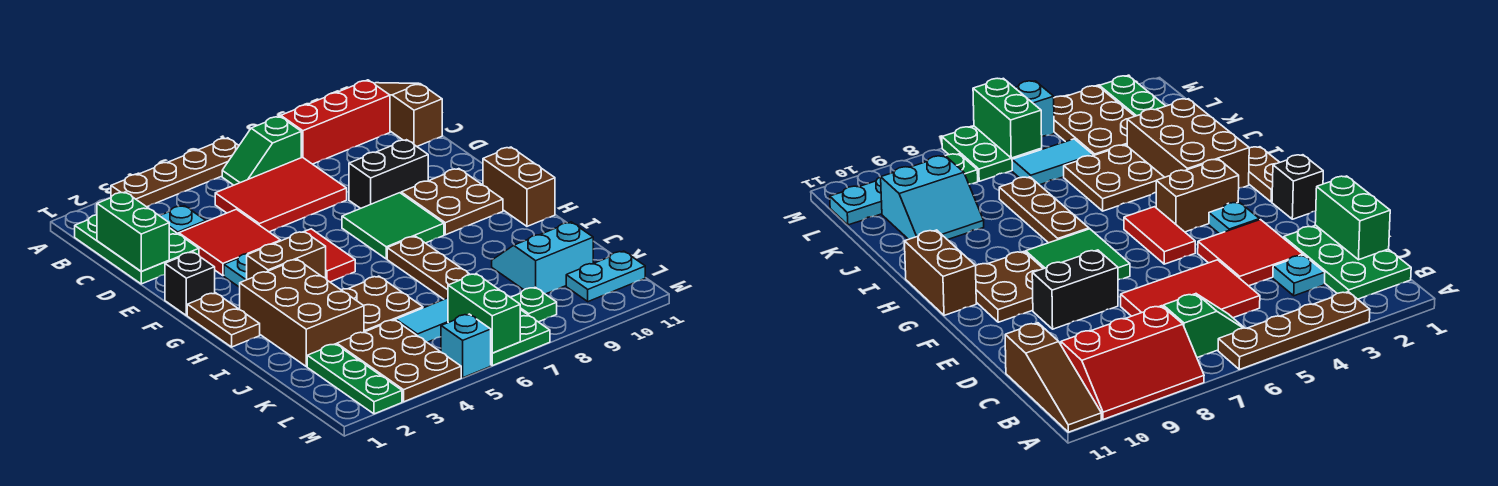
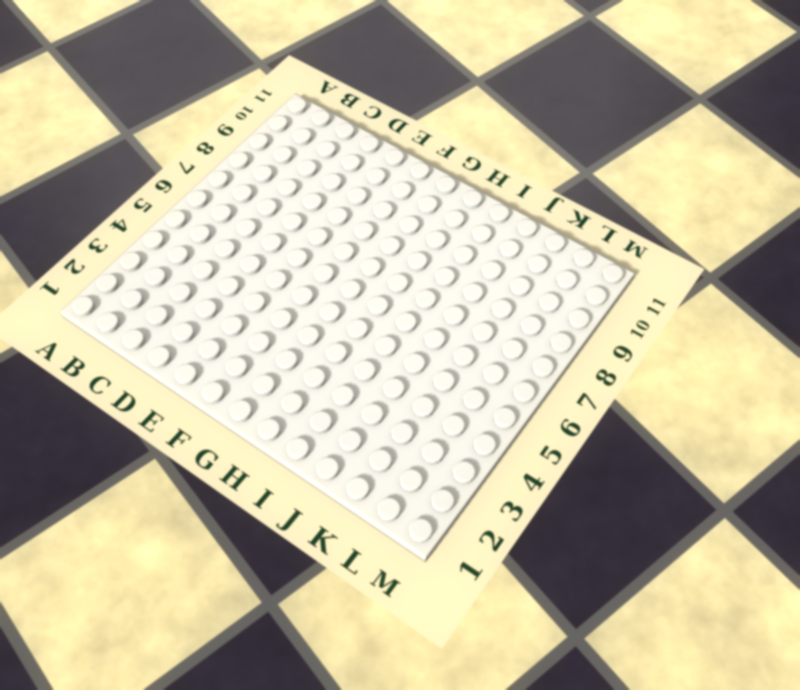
none -> brown 1x4 plate [111,138,239,207]
none -> red 2x3 slope [280,80,390,164]
none -> brown 1x3 slope [374,83,442,146]
none -> green 2x3 plate [75,215,199,284]

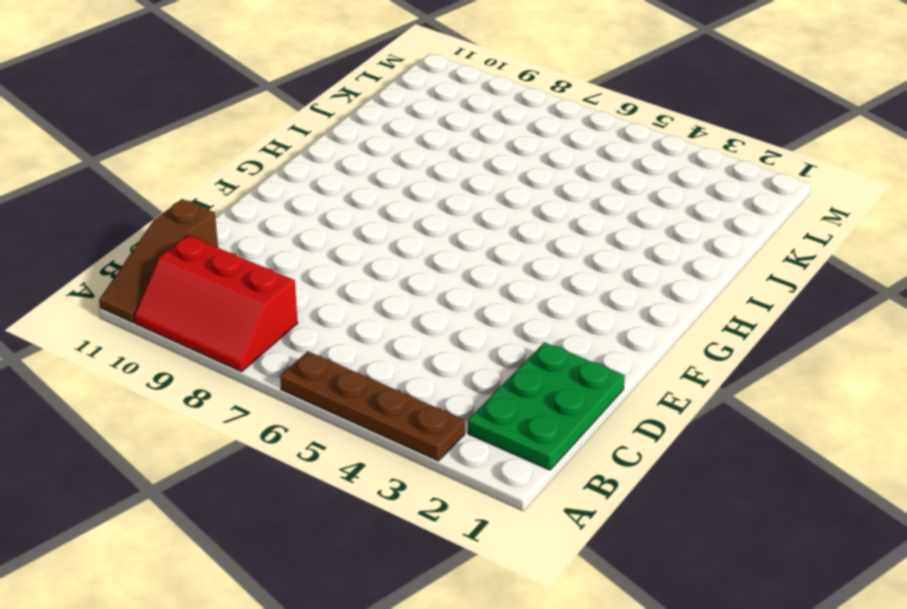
none -> green 1x2 slope [222,116,301,185]
none -> cyan 1x1 plate [160,206,206,234]
none -> red 2x3 tile [215,157,347,232]
none -> red 2x2 tile [179,209,281,276]

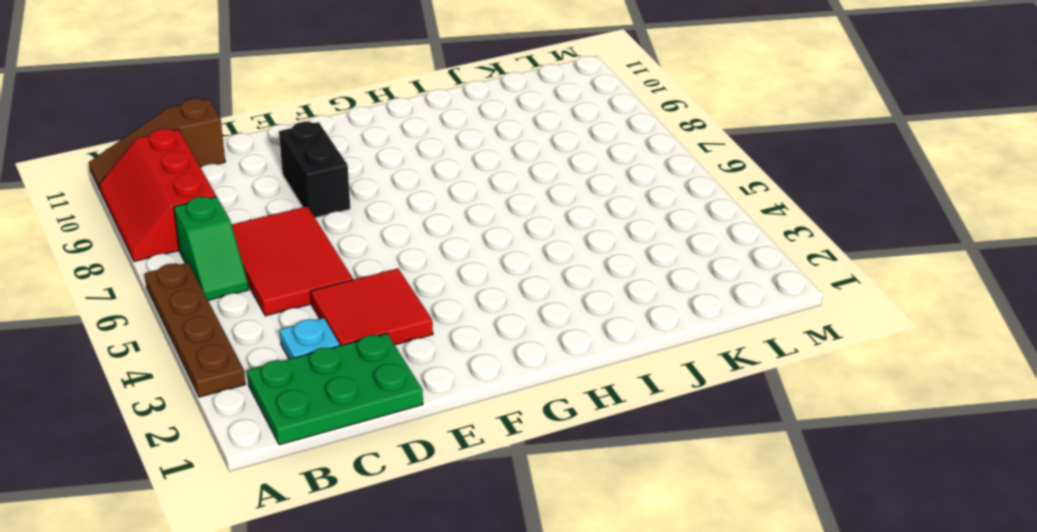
none -> black 1x1 brick [165,252,215,316]
none -> cyan 1x1 plate [224,254,248,287]
none -> red 1x2 tile [304,229,355,282]
none -> green 2x2 tile [342,193,444,259]

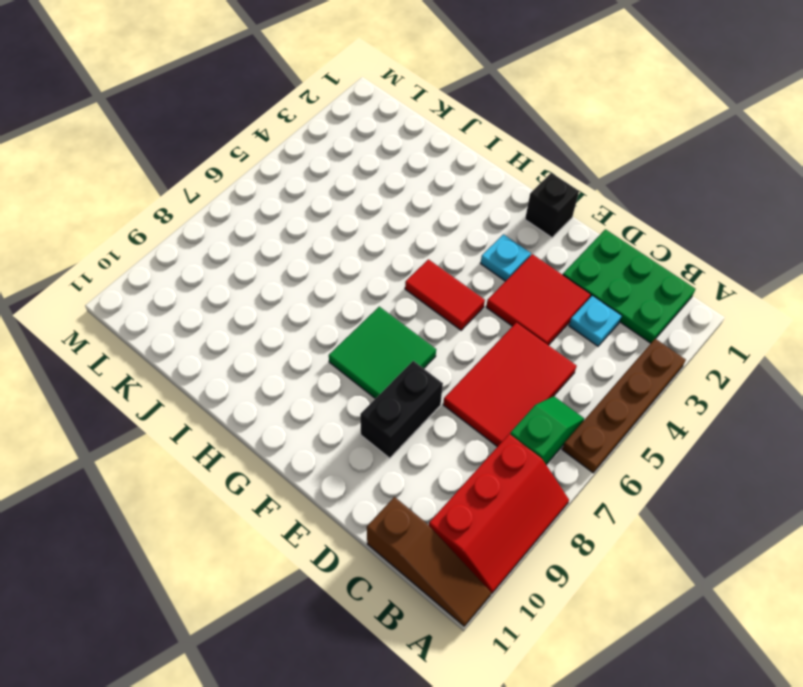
none -> brown 2x2 plate [401,169,503,235]
none -> brown 1x2 plate [187,293,260,347]
none -> brown 1x2 brick [247,232,326,280]
none -> brown 1x2 brick [483,147,555,226]

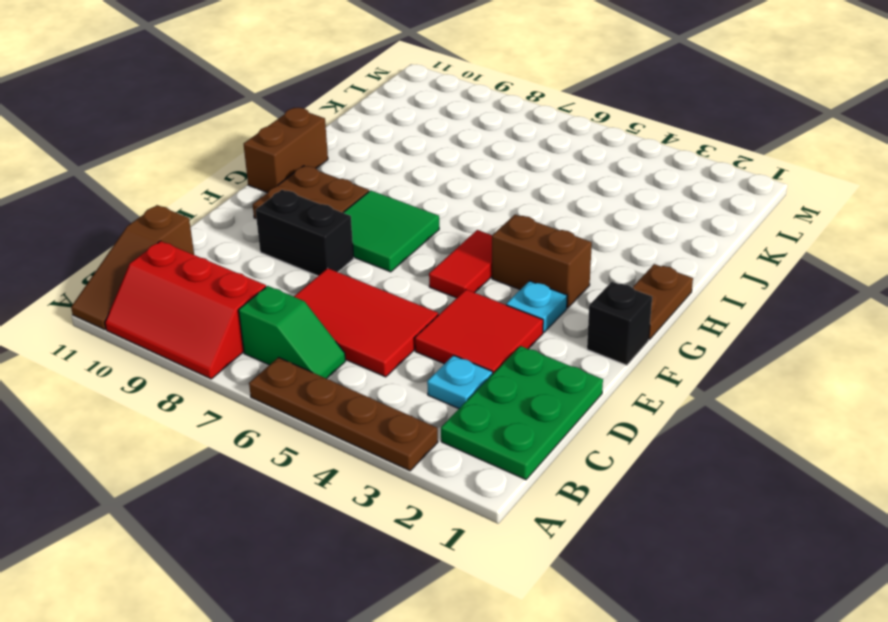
none -> brown 2x3 brick [240,259,364,367]
none -> brown 1x3 plate [387,236,470,299]
none -> brown 2x2 plate [342,276,423,332]
none -> cyan 2x2 slope [492,222,593,294]

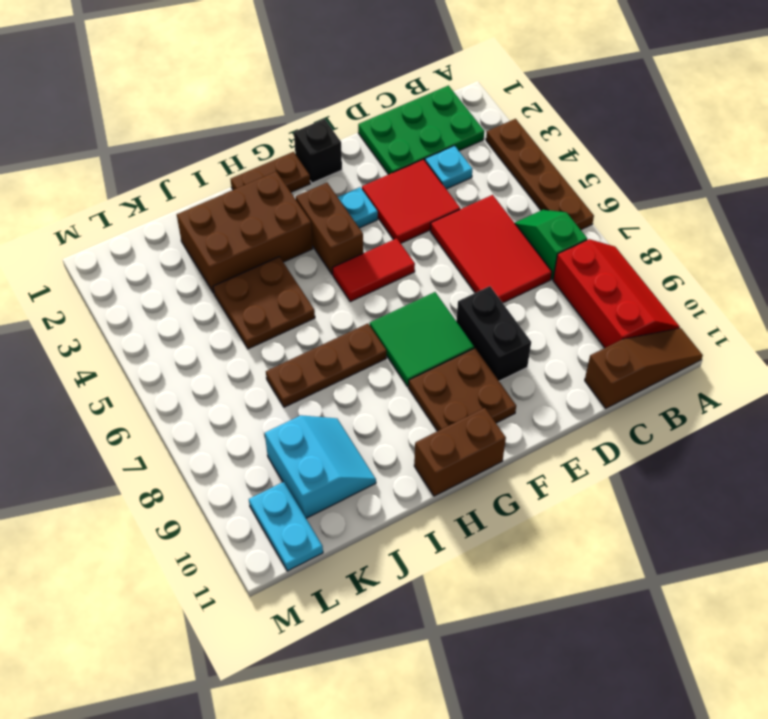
none -> green 1x3 plate [307,344,402,414]
none -> brown 2x3 plate [337,320,461,402]
none -> cyan 1x2 tile [396,298,448,342]
none -> green 2x2 plate [491,310,550,366]

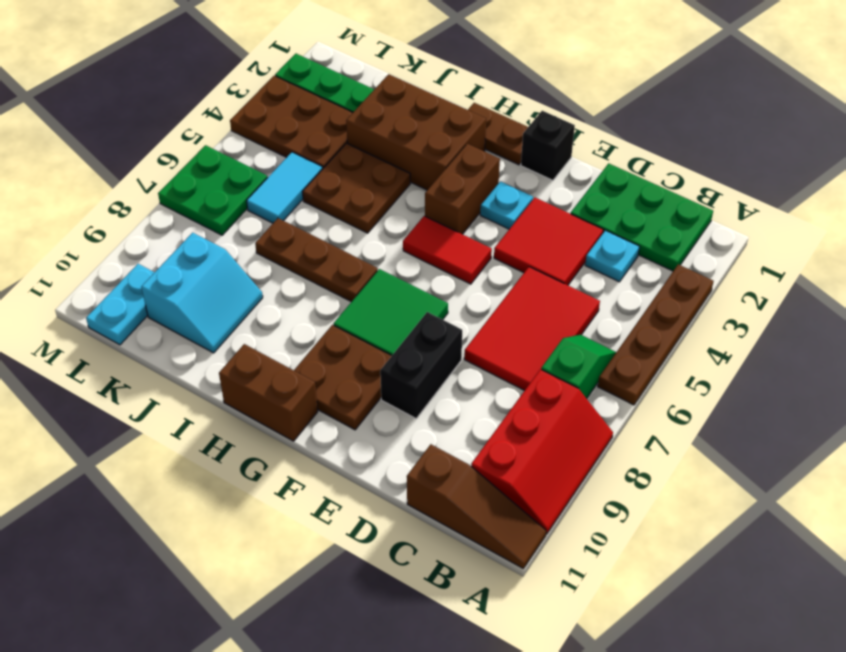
none -> green 1x1 plate [511,287,557,322]
none -> cyan 1x1 brick [441,314,491,378]
none -> green 1x2 brick [97,192,169,271]
none -> green 1x2 brick [448,274,520,353]

